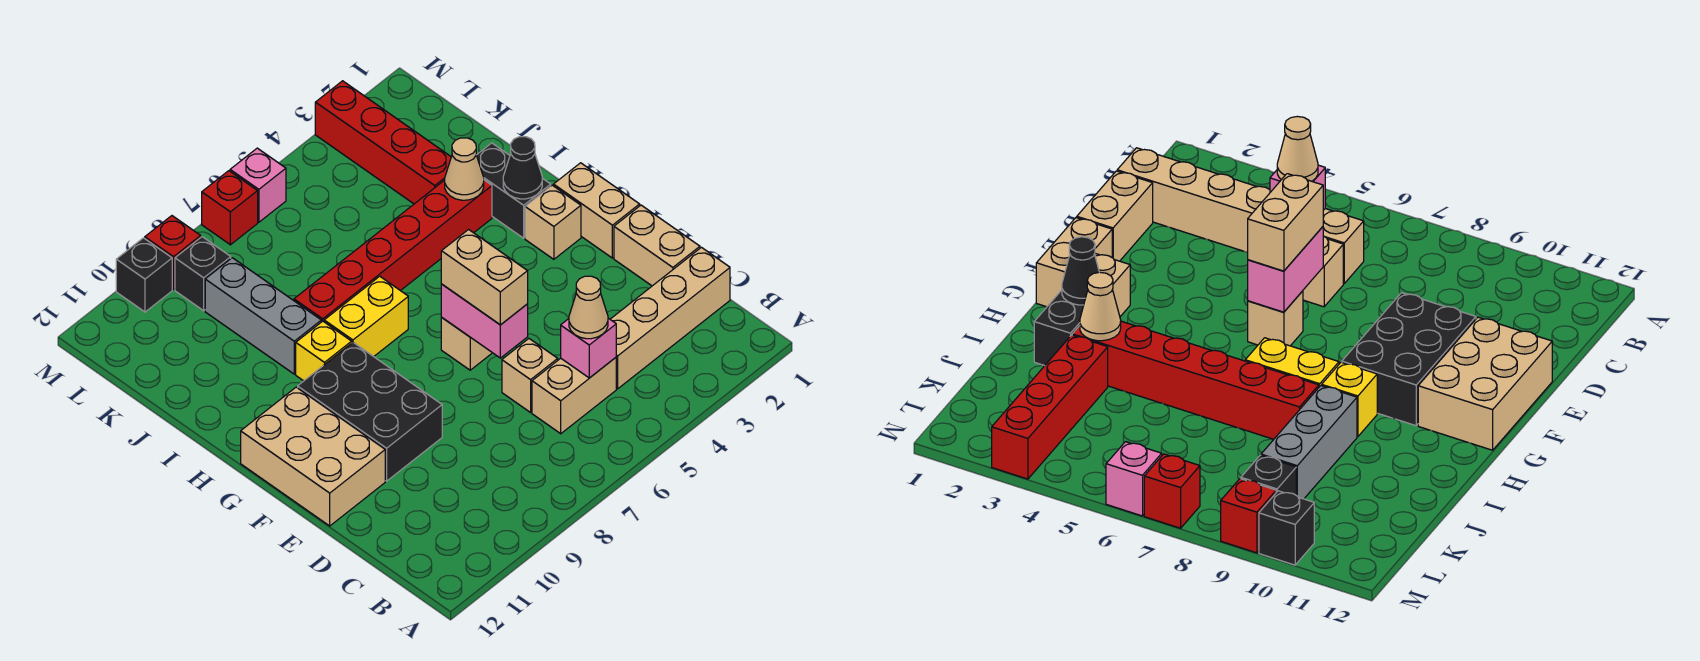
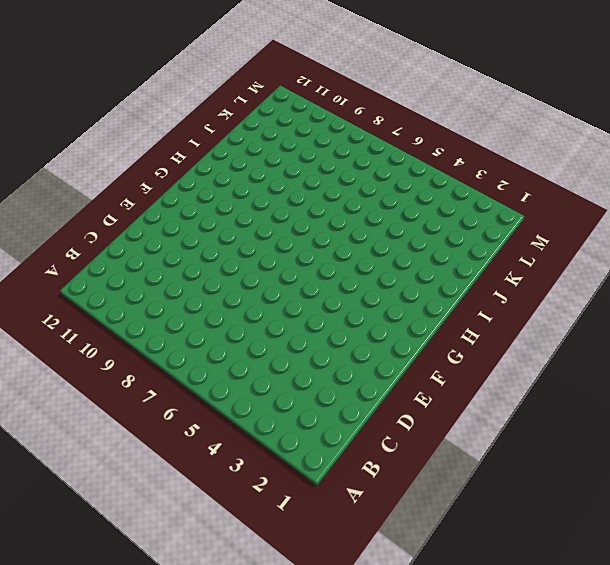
none -> tan 1x4 brick [610,247,730,389]
none -> tan 1x2 brick [532,358,616,434]
none -> tan 1x2 brick [614,205,700,286]

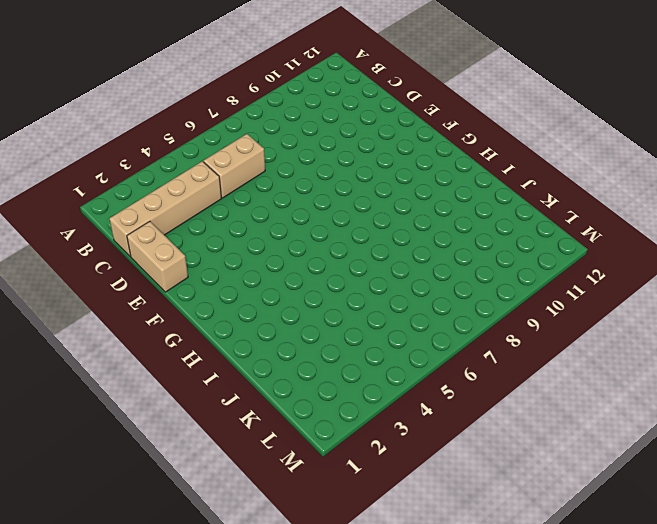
none -> tan 1x1 brick [502,339,558,412]
none -> black 2x3 brick [298,343,442,481]
none -> tan 2x3 brick [241,387,385,526]

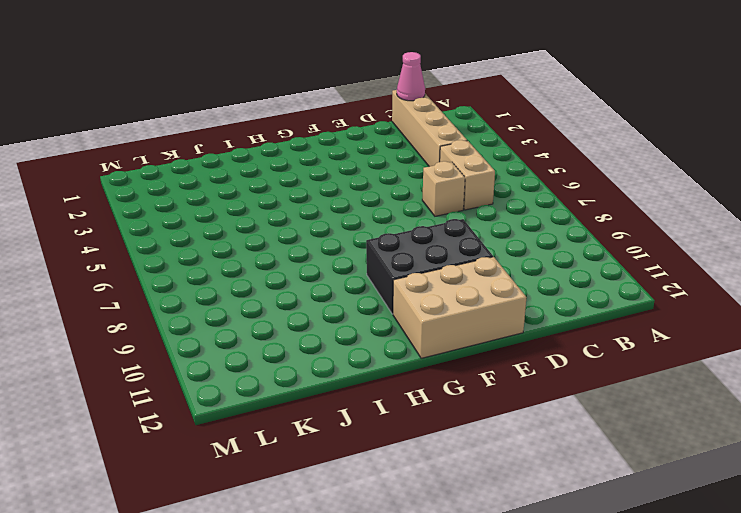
pink 1x1 cone [397,52,425,101] -> none
none -> tan 1x2 brick [614,205,700,286]
none -> tan 1x2 brick [554,163,640,258]
none -> tan 1x1 brick [441,318,492,370]

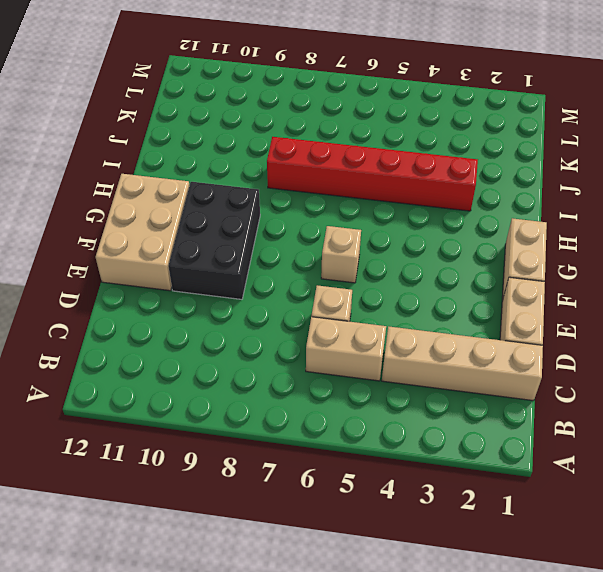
none -> tan 1x1 brick [525,185,581,259]
none -> black 1x2 brick [477,143,551,238]
none -> yellow 1x2 brick [324,276,408,357]

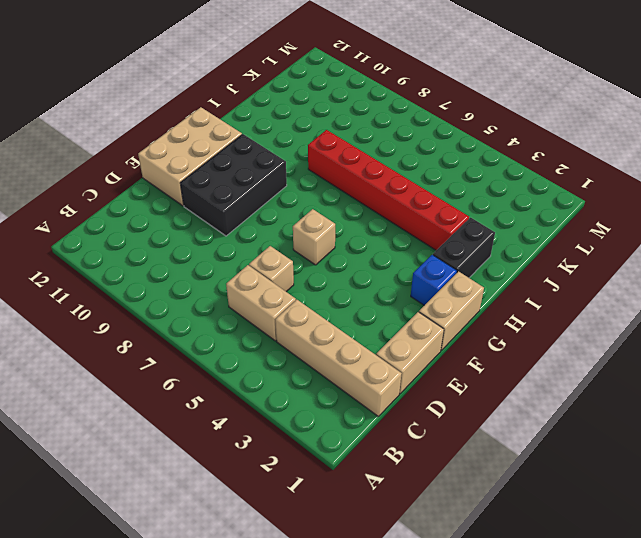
blue 1x1 brick [411,255,457,305] -> tan 1x1 brick [525,185,581,259]
none -> yellow 1x2 brick [324,276,408,357]
none -> yellow 1x1 brick [296,321,352,381]
none -> grey 1x3 brick [205,258,321,374]

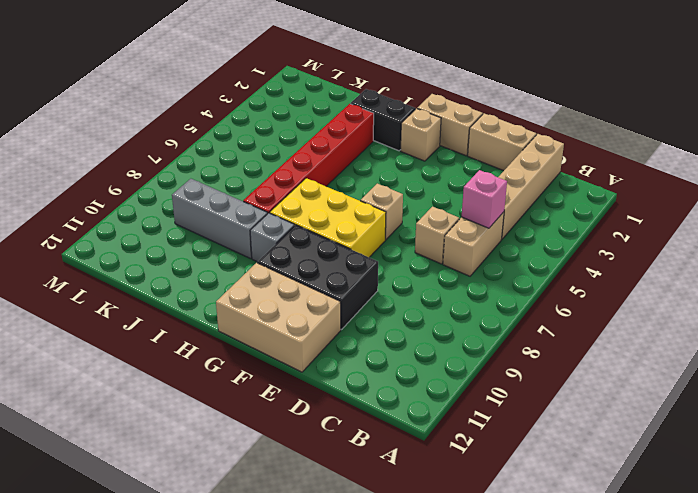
yellow 2x3 brick [270,178,386,257] -> yellow 1x2 brick [324,276,408,357]
grey 1x1 brick [250,213,294,262] -> yellow 1x1 brick [296,321,352,381]
none -> red 1x4 brick [315,81,451,204]
none -> black 1x1 brick [175,237,231,311]
none -> pink 1x1 brick [230,148,286,222]

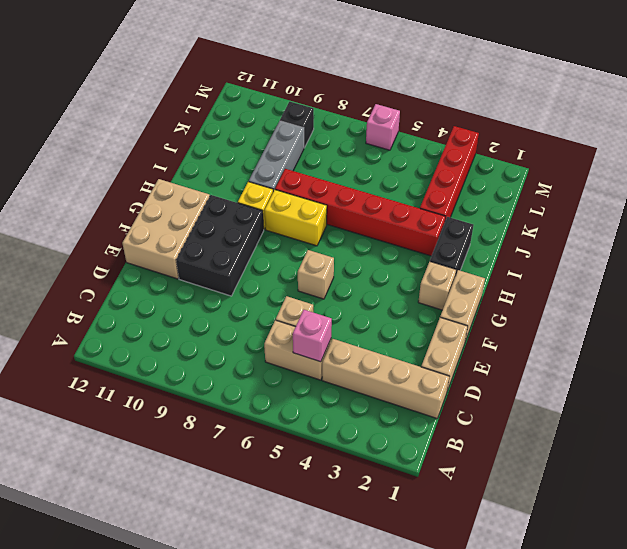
none -> red 1x1 brick [202,171,258,245]
none -> red 1x1 brick [145,216,201,290]
none -> black 1x1 brick [116,238,172,312]

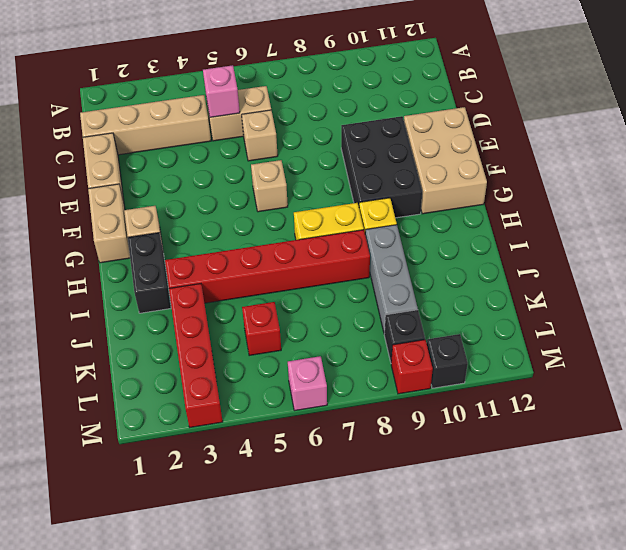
red 1x1 brick [242,302,281,356] -> red 1x1 brick moved to [202,171,258,245]
none -> pink 1x2 brick [441,284,528,358]
none -> black 1x1 cone [503,137,542,199]
none -> tan 1x1 cone [445,138,484,200]

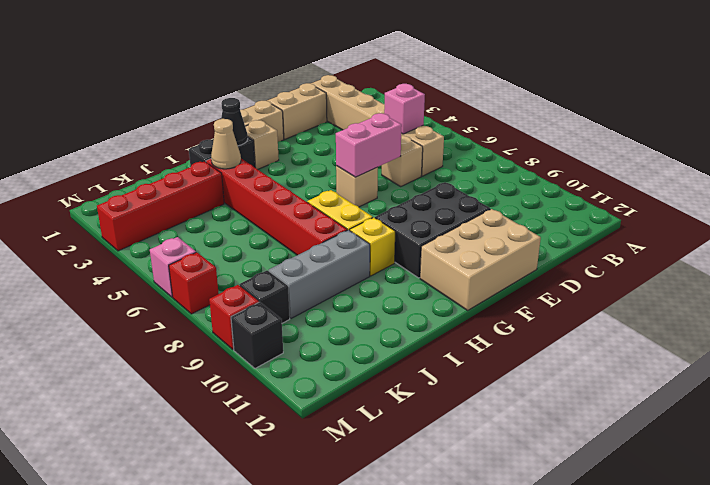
none -> tan 1x1 cone [569,276,608,339]
none -> tan 1x2 brick [441,230,528,325]

